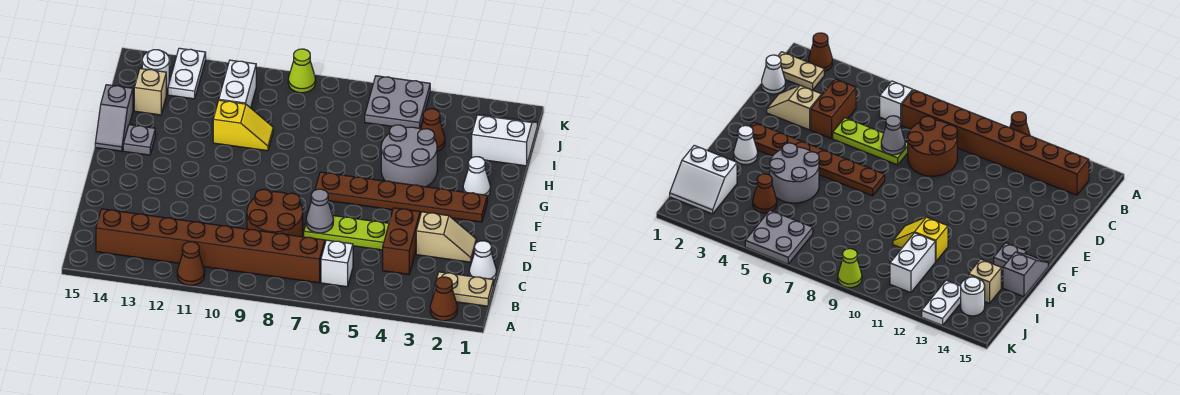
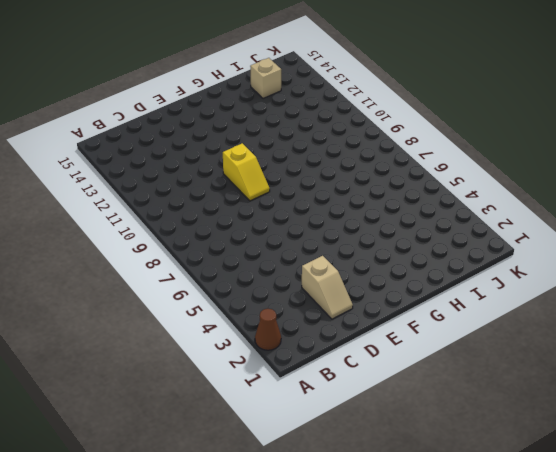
yellow 1x2 slope [223,143,270,201] -> yellow 1x2 slope moved to [213,100,273,151]
none -> brown 1x1 cone [177,242,204,286]
none -> tan 1x2 plate [433,272,493,306]
none -> white 1x1 brick [321,240,353,287]

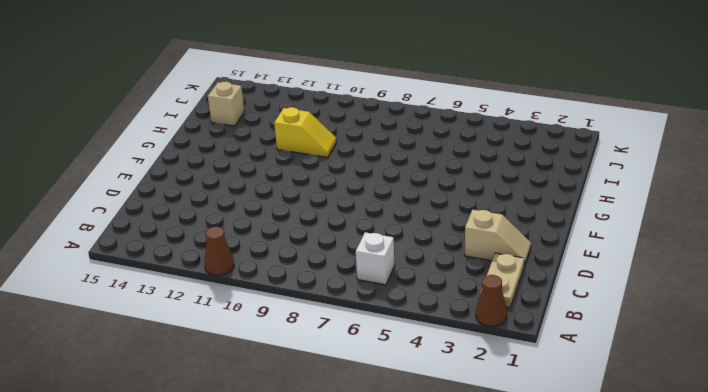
tan 1x2 plate [480,253,524,307] -> tan 1x2 plate turned to [433,272,493,306]
none -> brown 1x8 brick [96,209,325,283]
none -> white 1x1 cone [469,241,496,281]
none -> brown 1x2 brick [383,208,420,274]

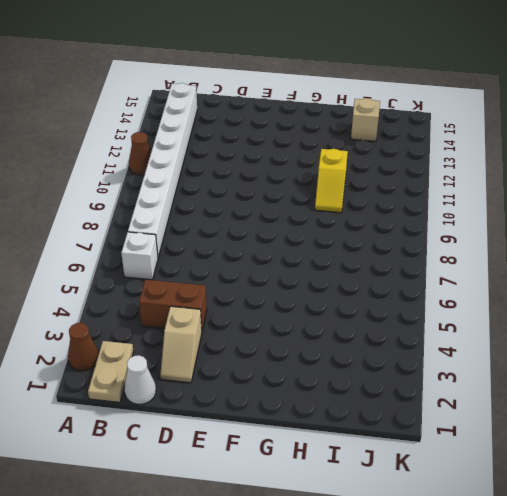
white 1x8 brick [128,83,197,257] -> brown 1x8 brick [96,209,325,283]
none -> brown 2x2 round brick [247,189,303,237]
none -> lime 1x3 plate [304,216,389,250]
none -> brown 1x6 plate [315,172,487,222]

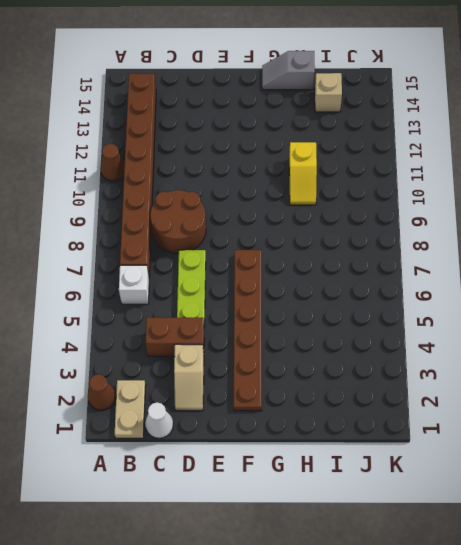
none -> white 1x1 cone [463,157,490,197]
none -> grey 2x2 round brick [381,125,437,187]
none -> grey 1x1 plate [123,125,155,155]

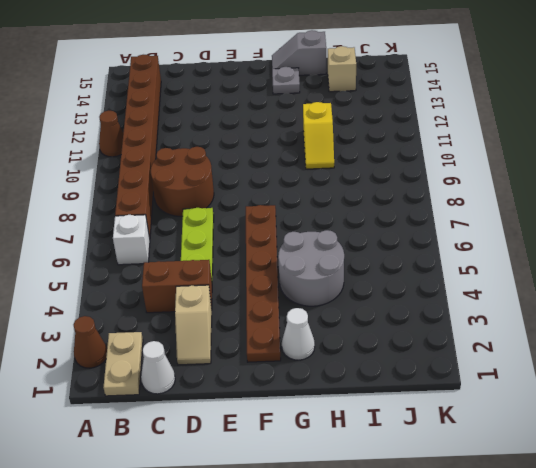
none -> white 2x2 slope [472,115,537,166]
none -> brown 1x1 cone [421,109,445,152]
none -> white 1x2 brick [219,60,256,108]

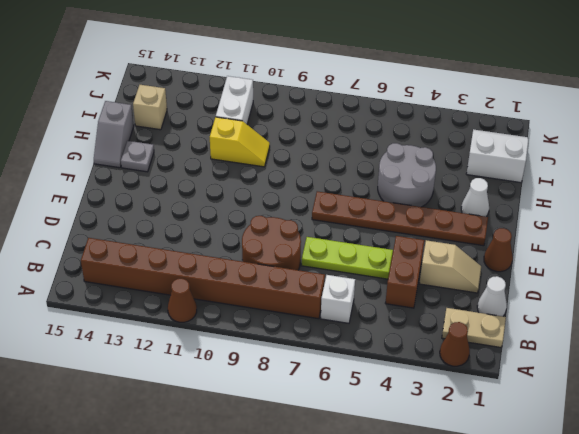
brown 1x1 cone [484,228,513,272] -> brown 1x1 cone moved to [421,109,445,152]
none -> grey 2x2 plate [365,76,430,128]
none -> white 1x2 plate [168,48,206,99]
none -> white 1x1 round brick [142,50,169,90]

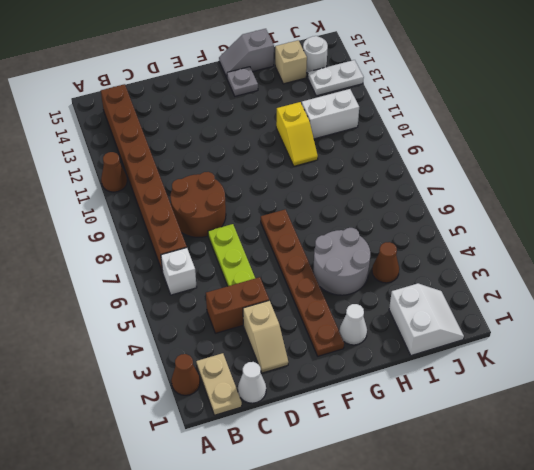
none -> grey 2x2 plate [365,76,430,128]
none -> lime 1x1 cone [288,49,315,93]
none -> grey 1x1 cone [306,189,333,233]

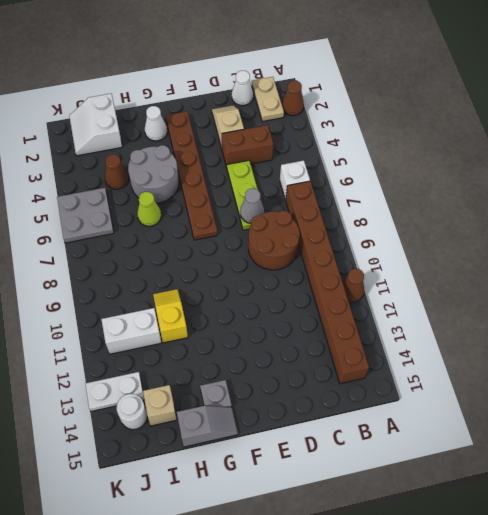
lime 1x1 cone [137,192,161,226] -> lime 1x1 cone moved to [288,49,315,93]

